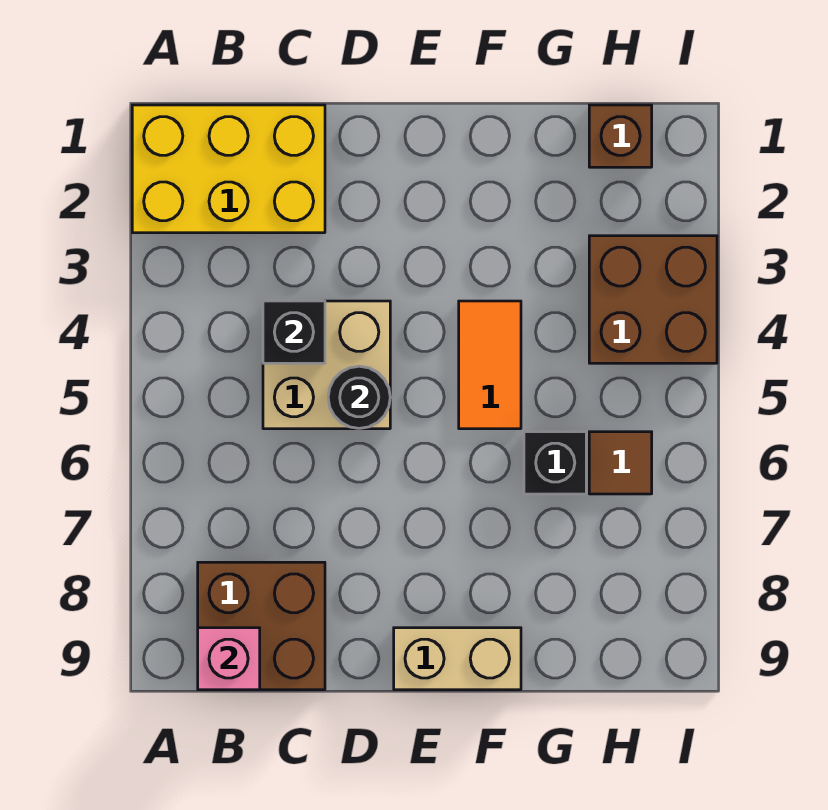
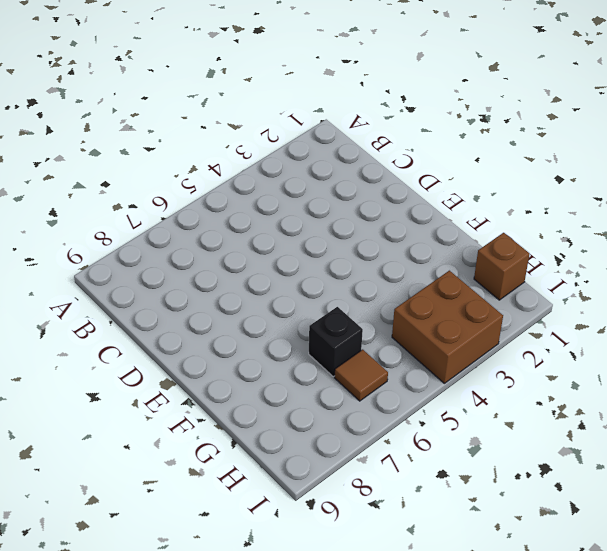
none -> yellow 2x3 brick [132,105,325,233]
none -> brown 2x2 brick [198,562,325,690]
none -> tan 2x2 brick [263,301,390,429]

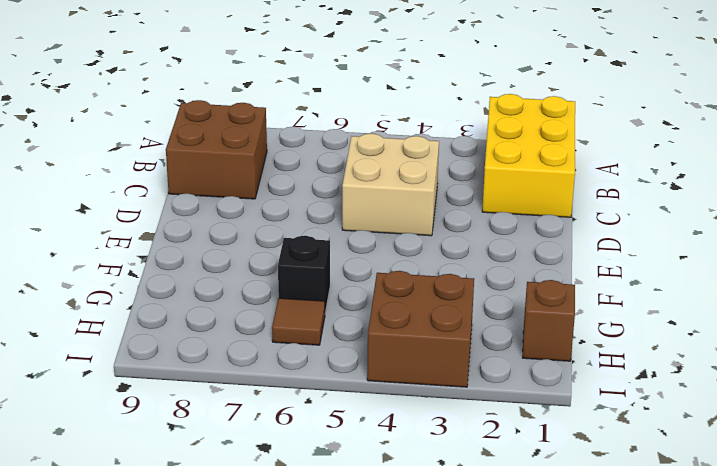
none -> tan 1x2 brick [394,628,521,690]
none -> orange 1x2 tile [459,301,521,429]
none -> pink 1x1 brick [198,628,260,690]

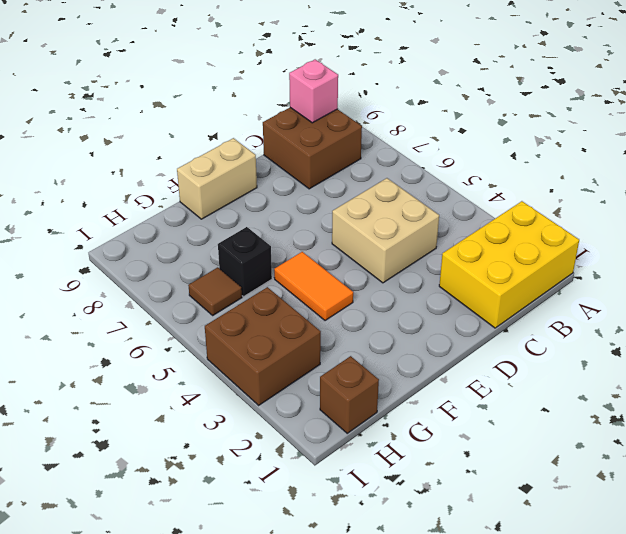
none -> black 1x1 brick [263,301,325,363]
none -> black 1x1 round brick [328,366,390,428]

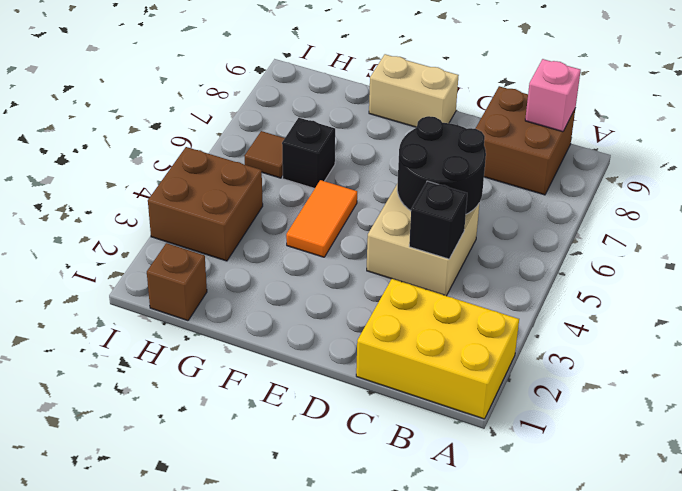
black 2x2 round brick [397,116,486,214] -> black 1x1 round brick [328,366,390,428]

